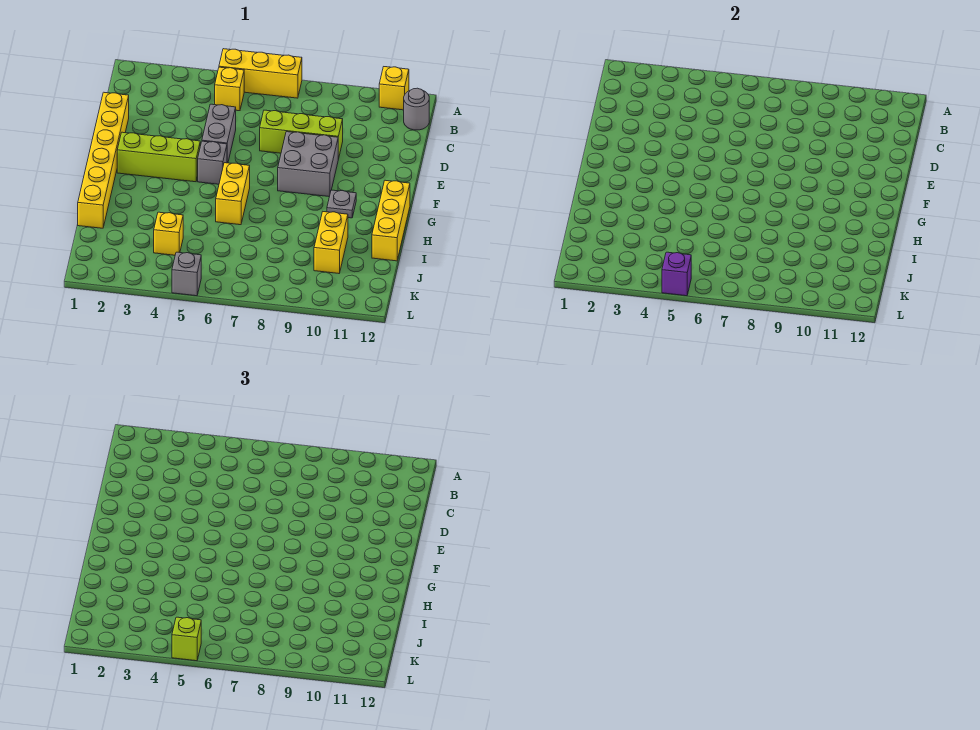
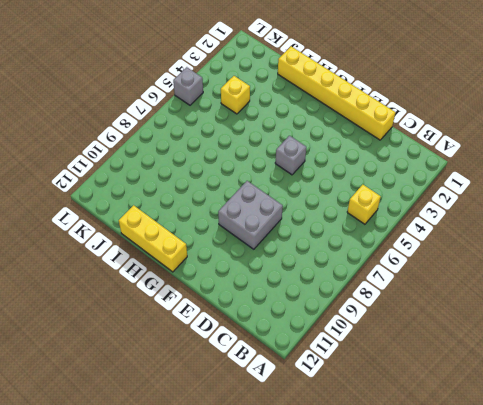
none -> yellow 1x3 brick [219,49,302,98]
none -> yellow 1x1 brick [379,67,409,110]
none -> grey 1x1 round brick [404,88,429,130]

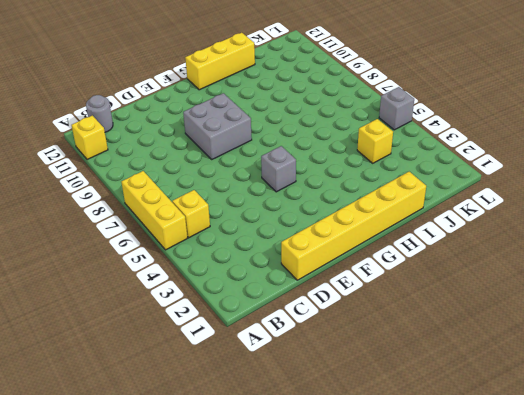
none -> grey 1x2 brick [202,104,236,163]
none -> lime 1x3 brick [260,110,343,159]
none -> lime 1x3 brick [117,132,200,182]

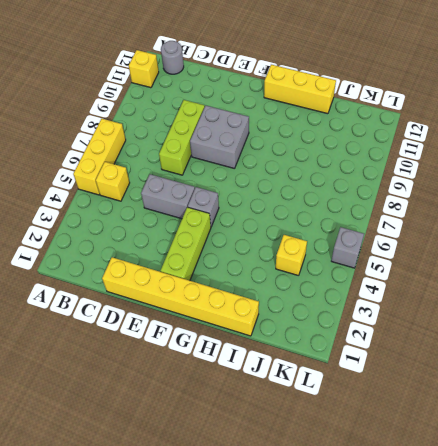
none -> yellow 1x2 brick [216,163,250,225]
none -> grey 1x1 plate [327,190,356,218]
none -> yellow 1x2 brick [314,212,348,273]

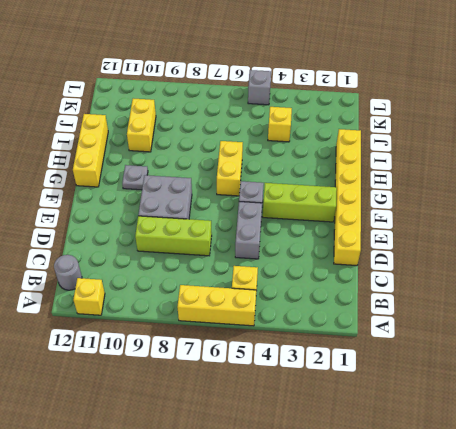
none -> purple 1x1 brick [662,252,691,296]
none -> lime 1x1 brick [172,617,201,661]

